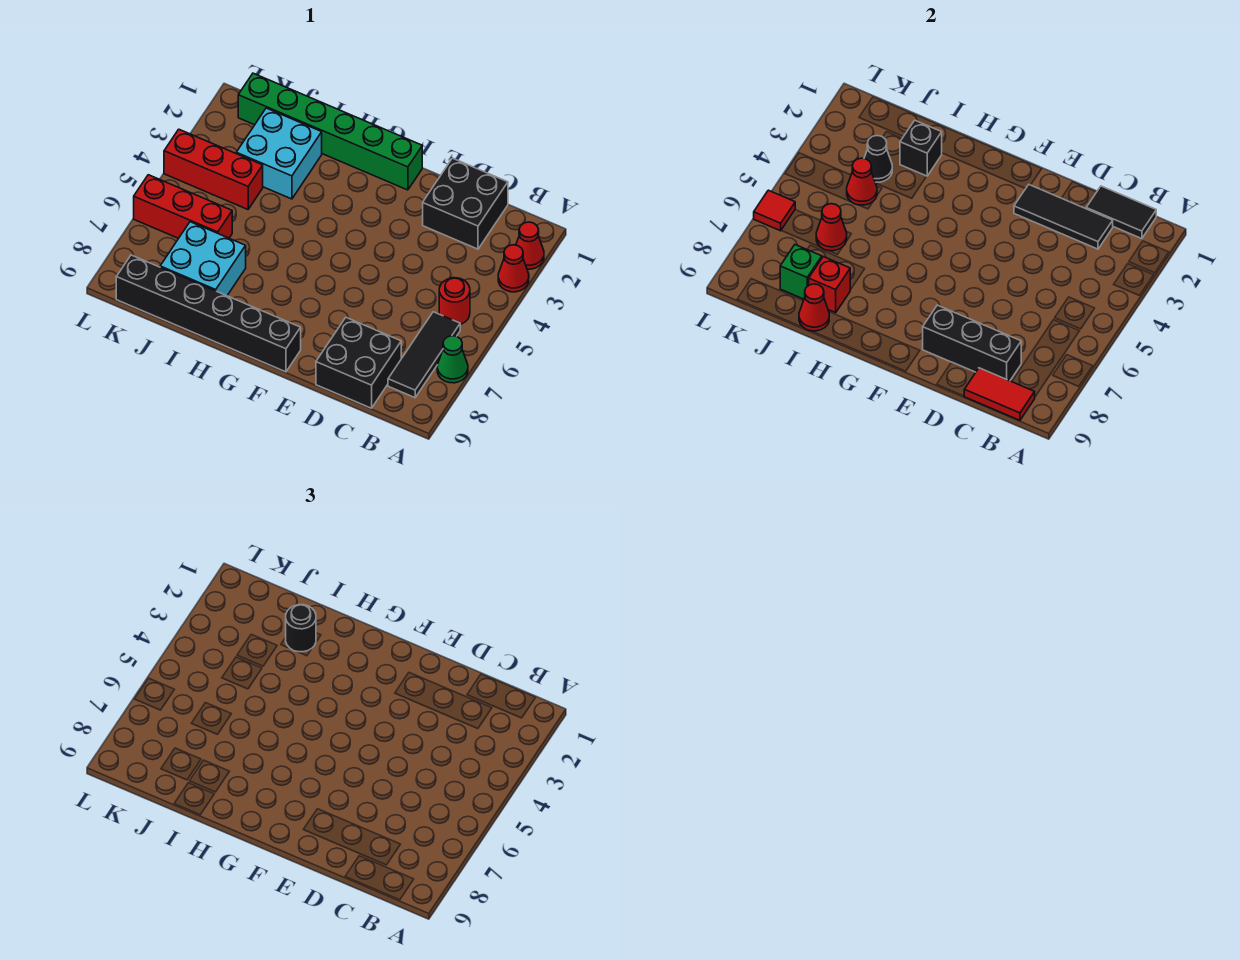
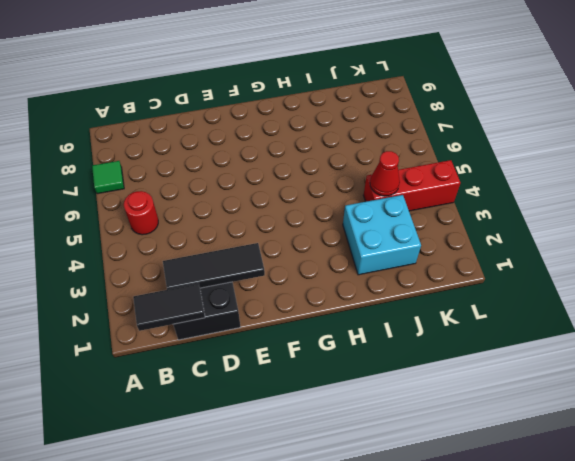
green 1x1 tile [92,161,124,194] -> green 1x1 cone [437,336,468,383]
none -> red 1x1 cone [516,222,544,269]
none -> red 1x1 cone [498,245,529,292]
none -> black 1x3 tile [388,312,460,398]

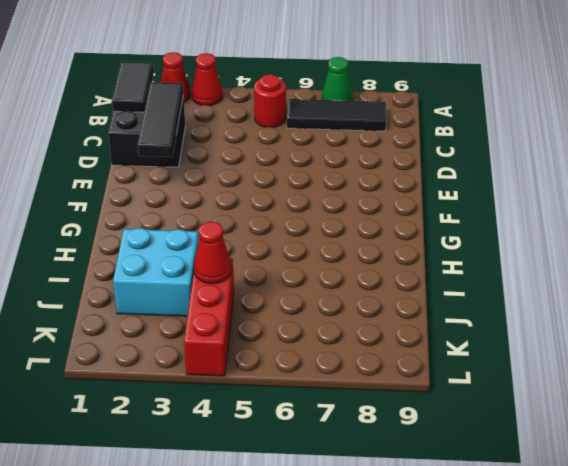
none -> black 2x2 brick [316,318,401,408]
none -> green 1x6 brick [238,73,422,190]
none -> black 1x6 brick [116,255,301,372]

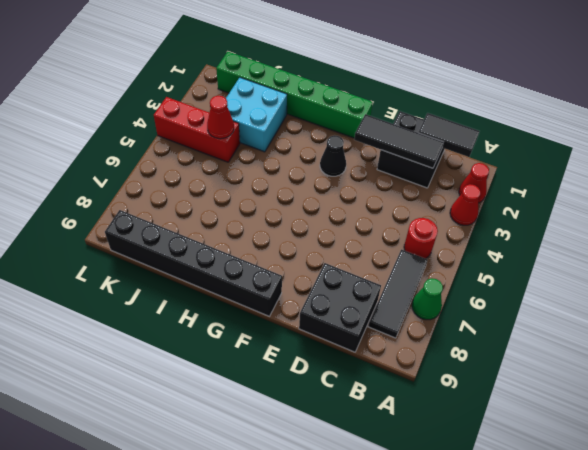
black 1x1 cone [320,135,346,176] -> black 1x1 cone moved to [864,136,892,182]
none -> cyan 2x2 brick [160,222,246,296]
none -> red 1x3 brick [134,175,232,238]
none -> red 1x2 tile [964,368,1035,420]

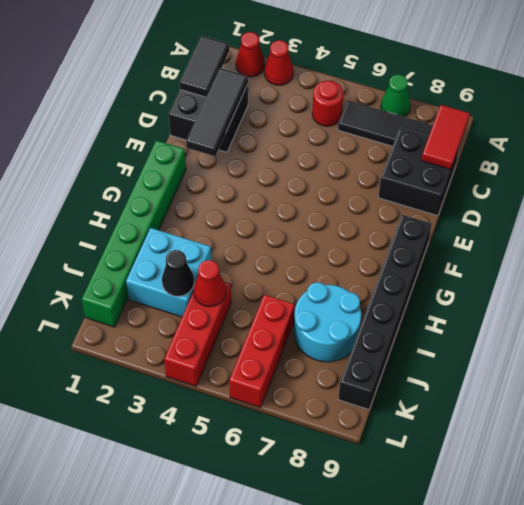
cyan 2x2 round brick [294,282,361,362] -> cyan 2x2 brick [160,222,246,296]
none -> black 1x3 brick [923,305,1021,381]
none -> black 1x1 brick [900,120,942,176]
none -> red 1x1 brick [809,257,850,313]

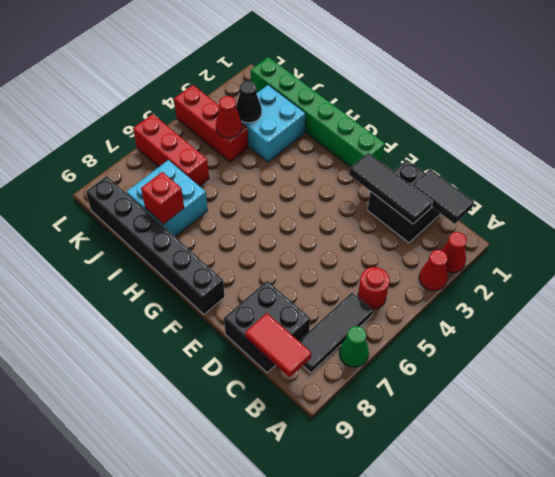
none -> black 1x3 brick [923,305,1021,381]
none -> black 1x1 brick [900,120,942,176]
none -> red 1x1 cone [799,284,829,331]

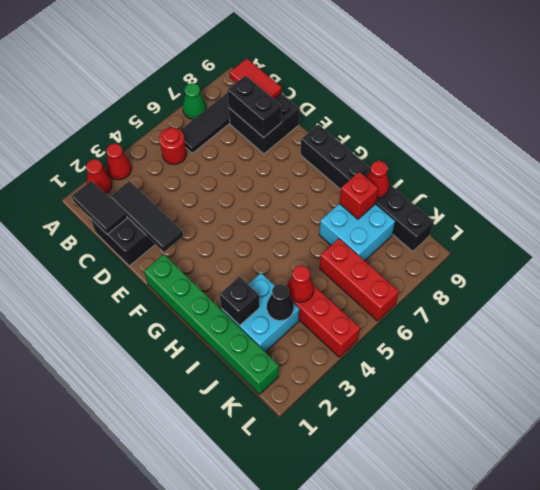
black 1x2 brick [227,76,281,138] -> black 1x3 brick [923,305,1021,381]
none -> red 1x1 cone [816,204,847,251]
none -> green 1x1 brick [780,245,822,299]
none -> red 1x1 tile [754,190,795,231]

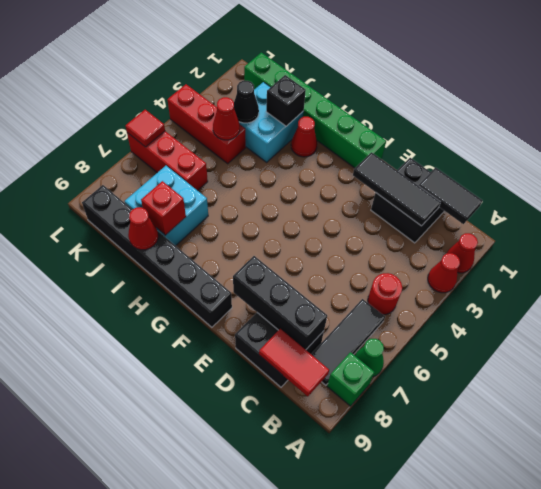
green 1x1 brick [327,352,374,406] -> green 1x1 brick moved to [780,245,822,299]
red 1x1 cone [291,117,317,157] -> red 1x1 cone moved to [816,204,847,251]
none -> black 1x1 round brick [286,605,316,652]

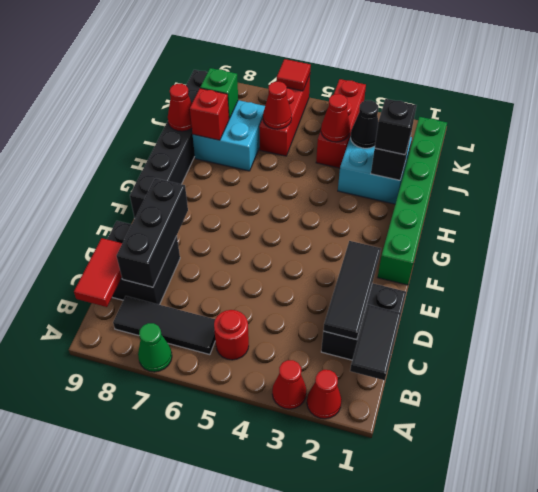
black 1x1 brick [375,99,417,155] -> black 1x1 round brick [286,605,316,652]

